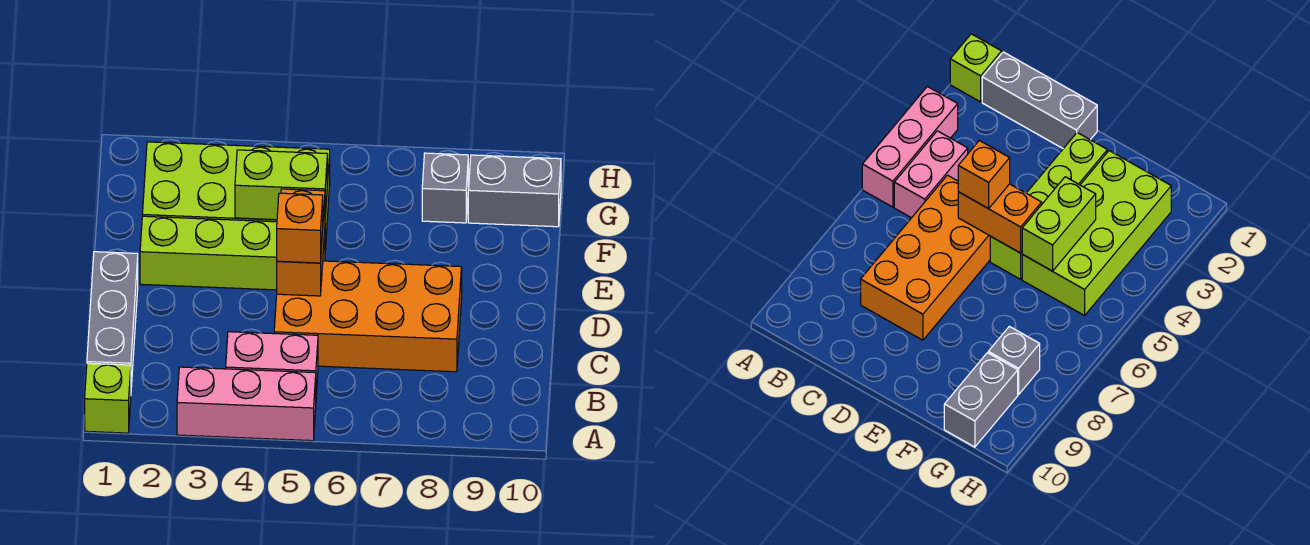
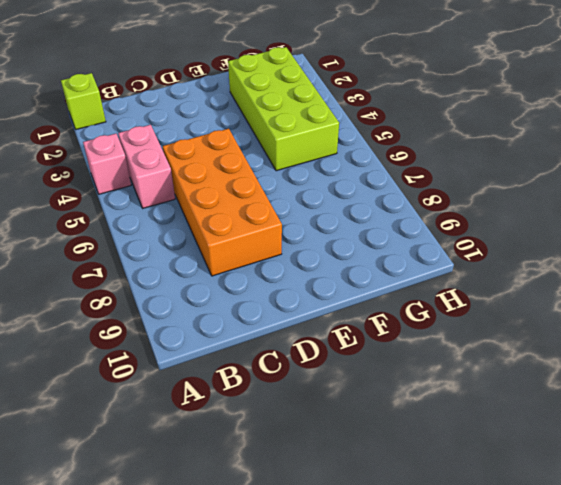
pink 1x1 brick [83,134,131,194] -> pink 1x3 brick [177,367,316,441]
none -> grey 1x3 brick [87,252,138,387]
none -> lime 1x4 brick [140,216,325,290]
none -> grey 1x1 brick [422,153,468,223]

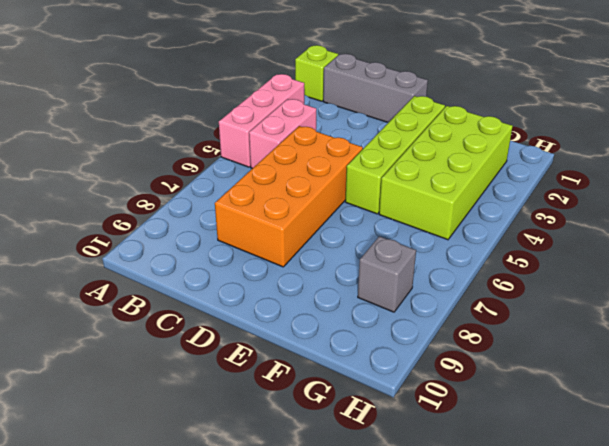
none -> grey 1x2 brick [468,155,561,227]
none -> orange 1x2 brick [277,189,325,296]
none -> lime 1x2 brick [235,150,327,220]

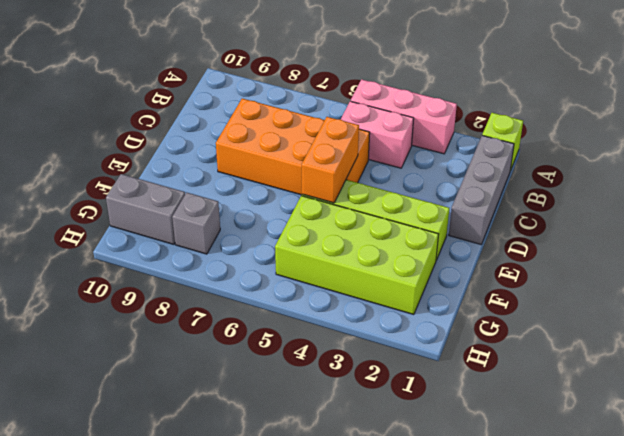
none -> lime 1x2 brick [235,150,327,220]
none -> orange 1x1 brick [277,193,323,263]

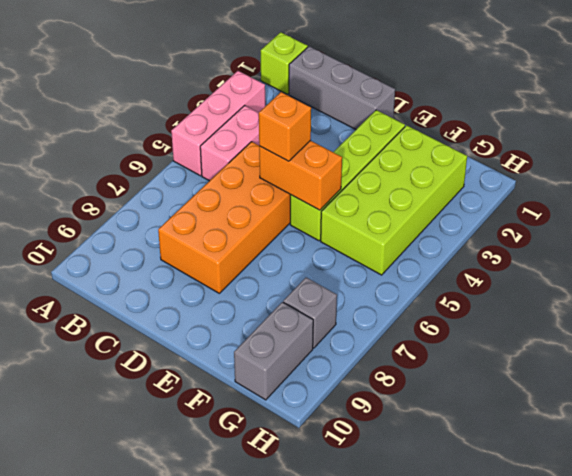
none -> lime 1x2 brick [235,150,327,220]

